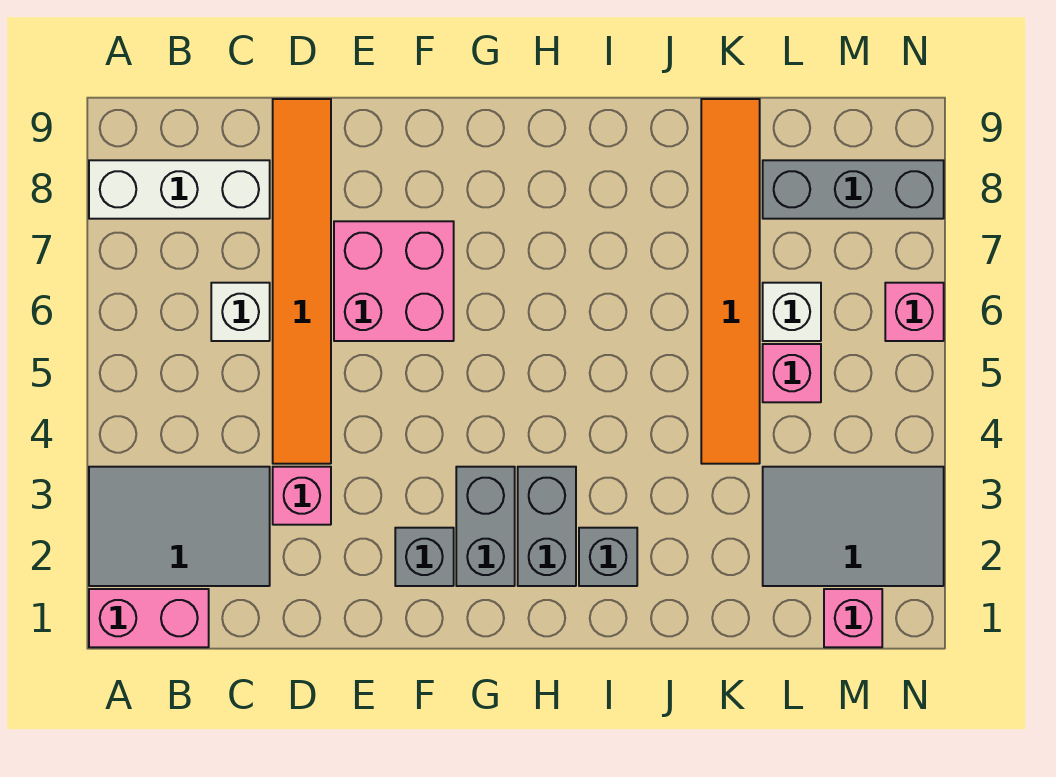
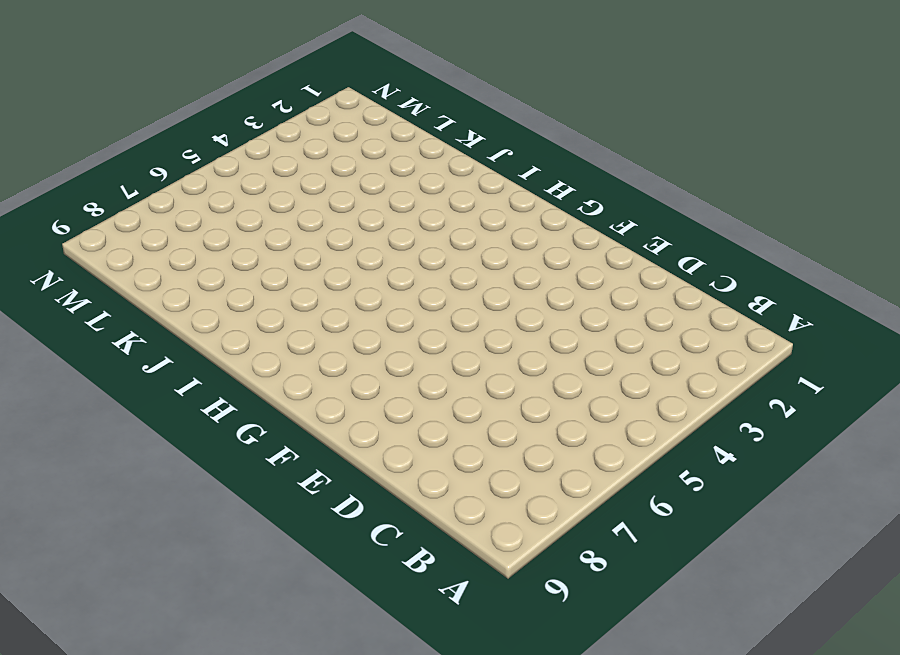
none -> pink 1x2 brick [89,589,209,647]
none -> grey 2x3 tile [89,467,270,586]
none -> white 1x3 brick [89,160,270,219]

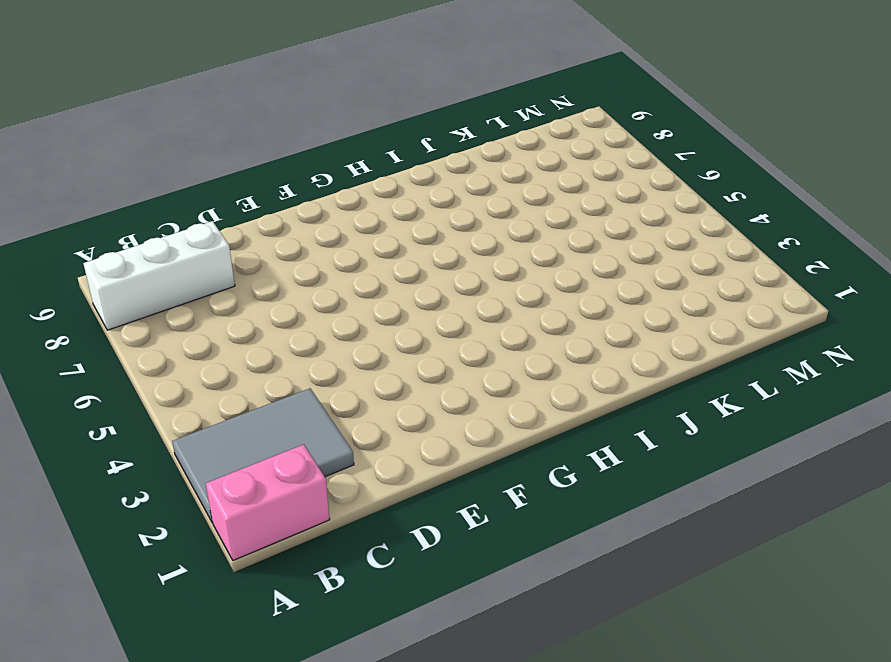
none -> white 1x1 brick [211,283,270,341]
none -> pink 1x1 brick [273,467,331,525]
none -> orange 1x6 tile [273,99,331,464]

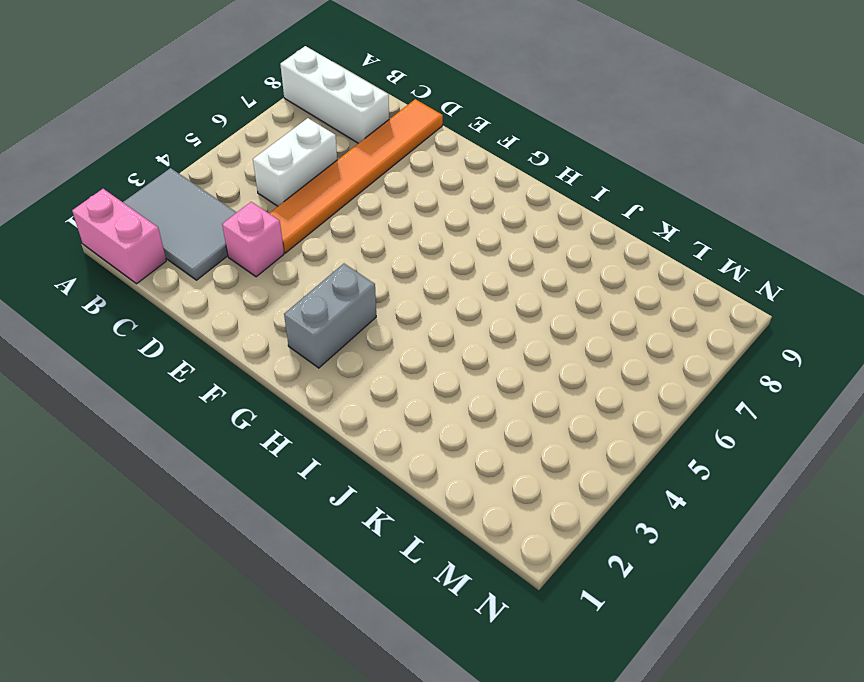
white 1x2 brick [253,118,337,206] -> white 1x1 brick [211,283,270,341]
none -> pink 2x2 brick [334,221,454,341]
none -> grey 1x1 brick [395,528,454,586]
none -> grey 1x2 brick [518,467,576,586]

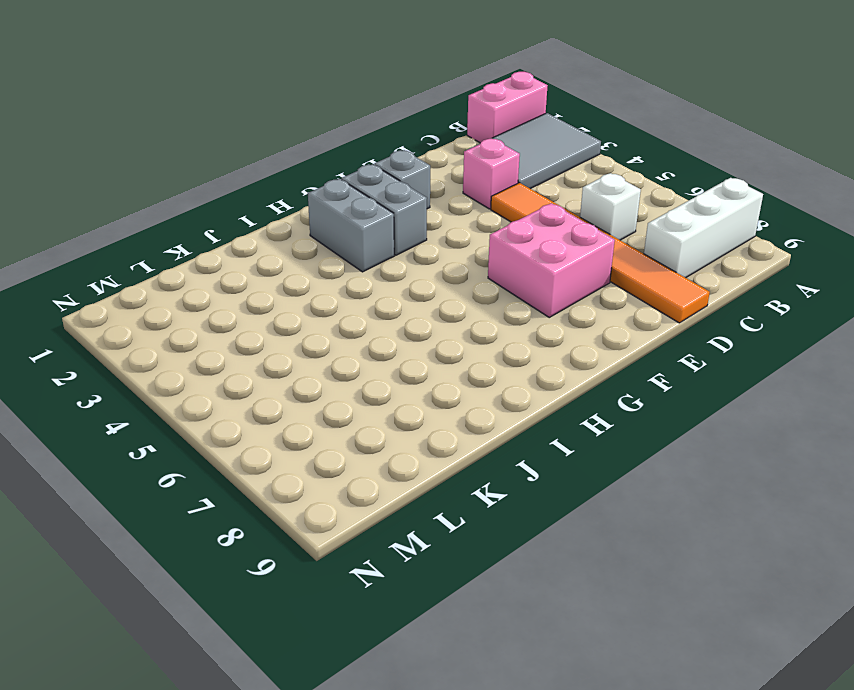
none -> grey 1x1 brick [579,528,637,586]
none -> orange 1x6 tile [701,99,760,464]
none -> grey 2x3 tile [763,467,944,586]

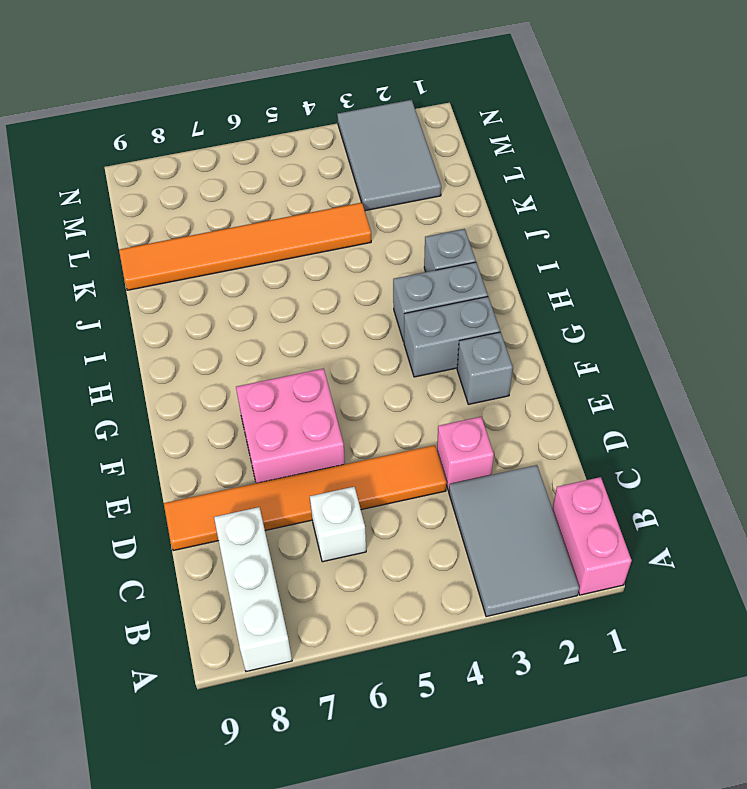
none -> pink 1x1 brick [763,344,821,402]
none -> white 1x1 brick [763,283,821,341]
none -> grey 1x3 brick [763,160,944,219]

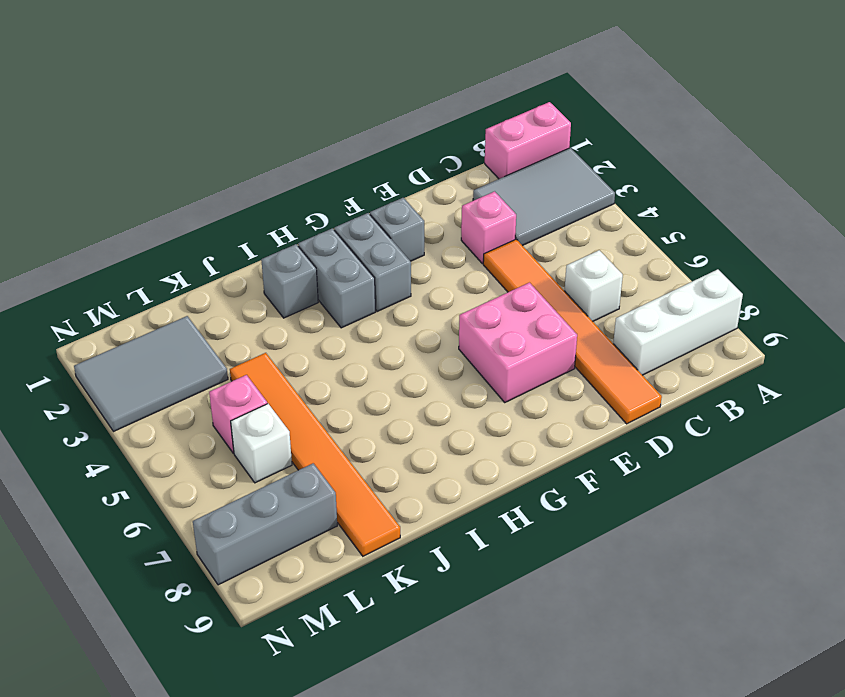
none -> pink 1x1 brick [824,589,882,647]
none -> pink 1x1 brick [885,283,944,341]

